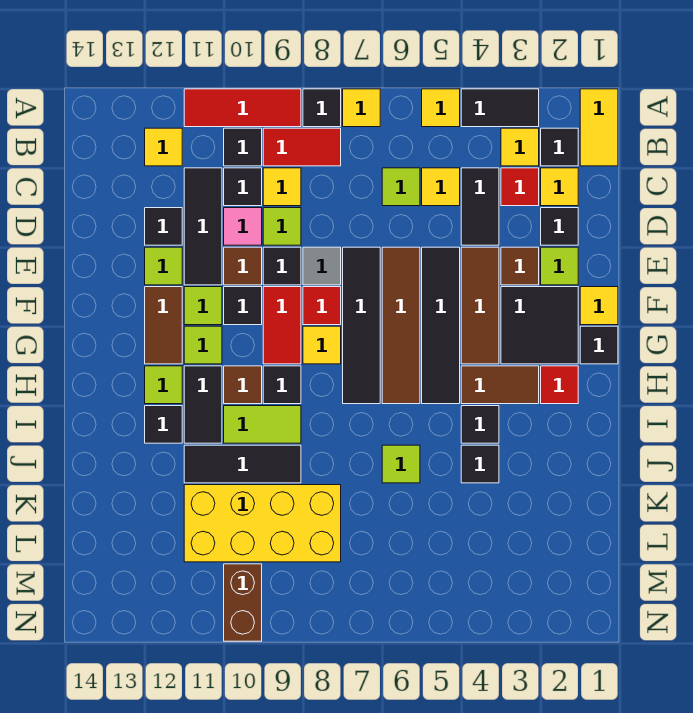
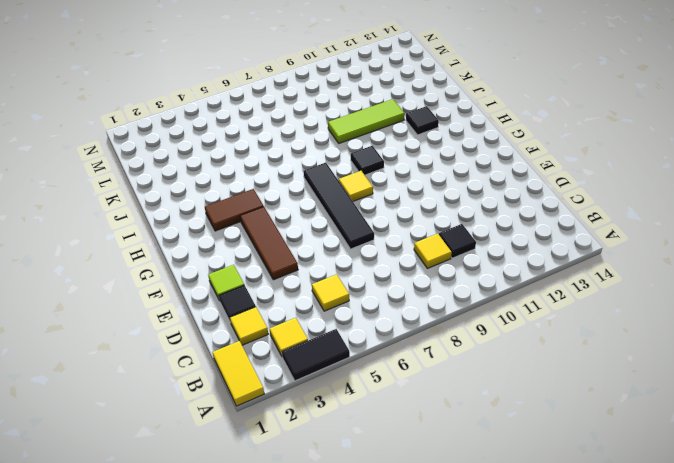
lime 1x3 tile [328,99,405,143] -> black 1x3 tile [184,445,301,483]
none -> yellow 1x1 tile [422,89,460,127]
none -> yellow 1x1 tile [343,89,380,127]
none -> black 1x1 tile [303,89,341,127]
none -> red 1x3 tile [184,89,301,127]

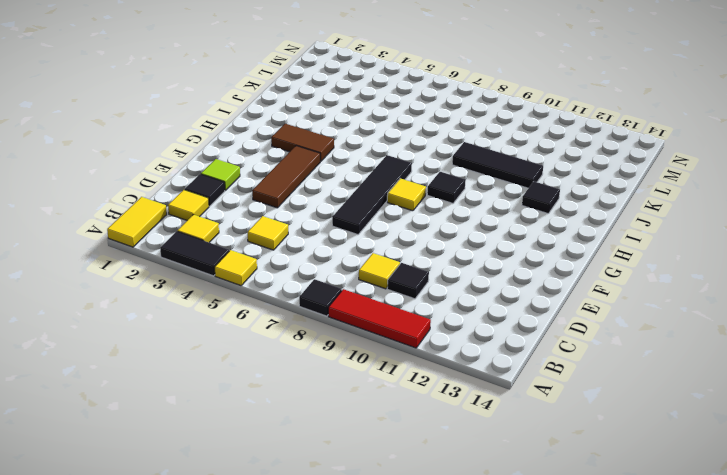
none -> yellow 1x1 tile [343,89,380,127]
none -> black 1x1 tile [541,128,578,166]
none -> red 1x2 tile [263,128,341,166]
none -> black 1x1 tile [224,128,262,166]

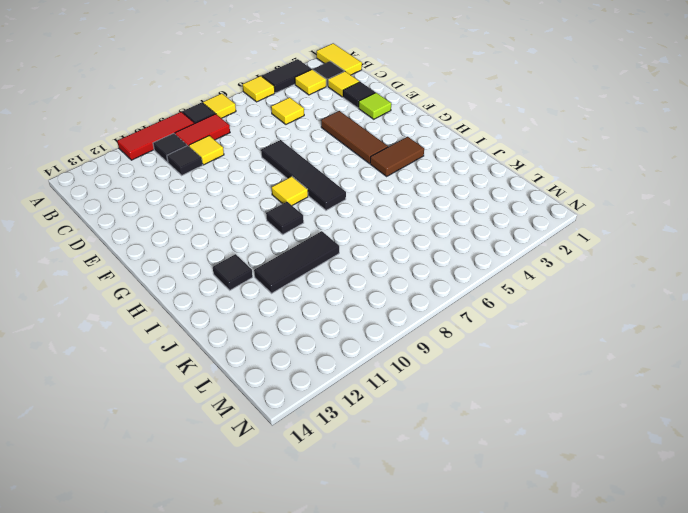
none -> yellow 1x1 tile [145,128,182,166]
none -> red 1x1 tile [501,168,539,206]
none -> black 1x2 tile [461,168,499,245]
none -> lime 1x1 tile [382,168,420,206]

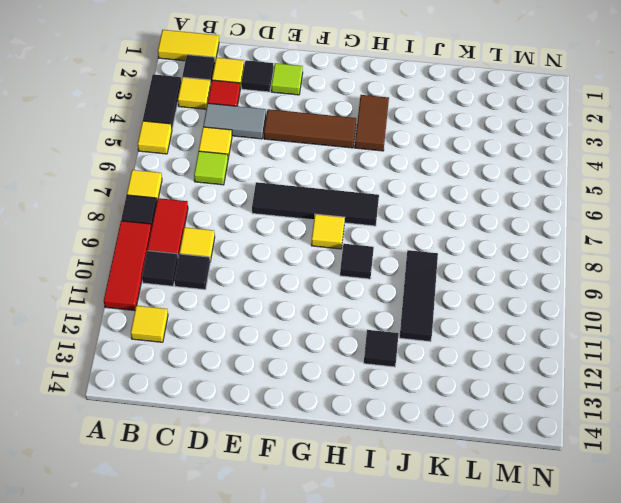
grey 1x2 tile [203,103,266,139] -> black 1x2 tile [461,168,499,245]
none -> black 1x3 tile [184,168,222,285]
none -> lime 1x1 tile [263,208,301,245]
none -> pink 1x1 tile [224,208,262,245]
none -> black 1x1 tile [145,208,182,245]

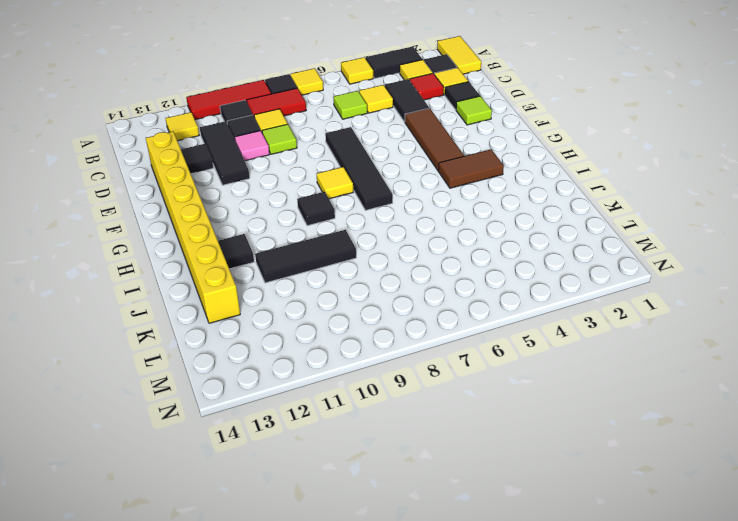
yellow 1x8 brick [146,132,240,323] -> none
none -> brown 1x1 tile [501,247,539,285]
none -> black 1x4 tile [422,247,460,404]
none -> brown 1x4 tile [382,247,420,404]
none -> grey 1x1 tile [303,247,341,285]

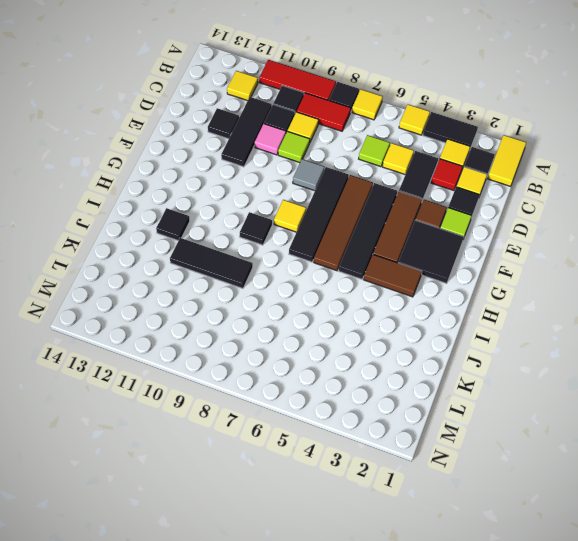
none -> black 1x1 tile [263,247,301,285]
none -> brown 1x1 tile [224,247,262,285]
none -> lime 1x1 tile [145,247,182,285]
none -> yellow 1x1 tile [580,287,618,325]

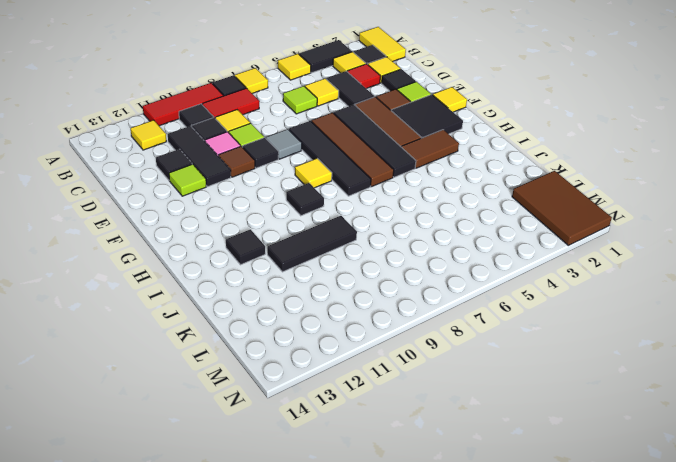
brown 2x3 tile [512,171,612,245] -> none
none -> red 1x1 tile [303,287,341,325]
none -> red 1x2 tile [263,287,301,364]
none -> black 1x1 tile [224,287,262,325]
none -> lime 1x1 tile [184,287,222,325]

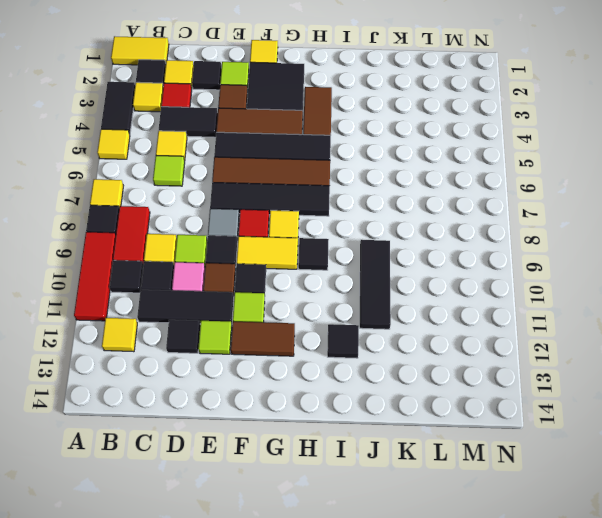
yellow 1x2 tile [237,236,298,269] -> red 1x2 tile [263,287,301,364]
none -> black 1x1 tile [580,326,618,364]
none -> lime 1x1 tile [184,326,222,364]
none -> red 1x1 tile [541,366,578,404]
none -> brown 1x1 tile [224,366,262,404]

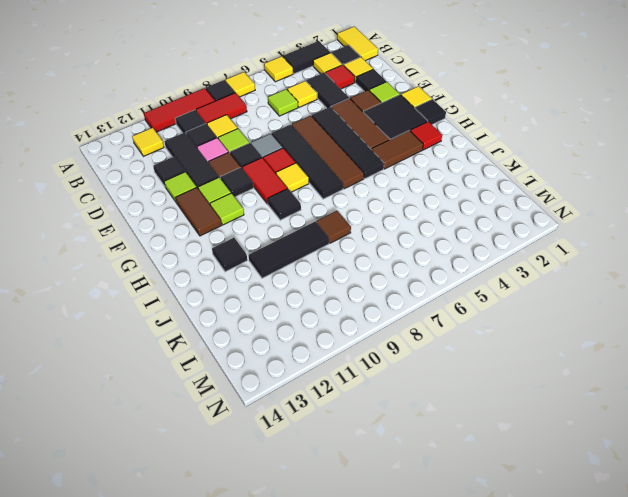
brown 1x1 tile [316,211,351,243] -> brown 1x1 tile moved to [224,366,262,404]
none -> black 1x2 tile [184,366,222,443]
none -> lime 1x1 tile [145,366,182,404]
none -> black 1x1 tile [461,406,499,443]
none -> lime 1x2 tile [224,406,301,443]

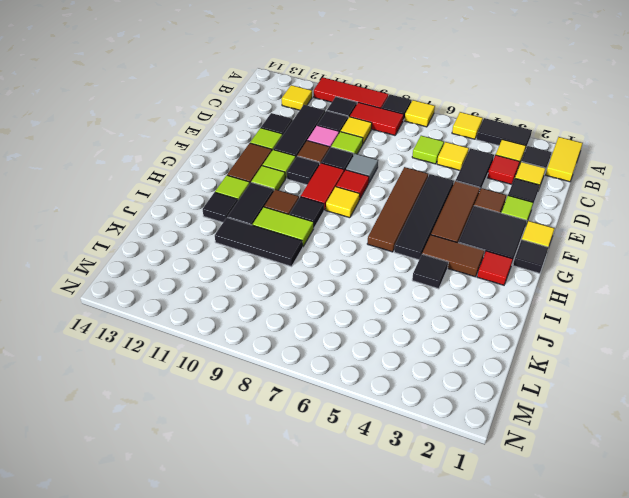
none -> black 1x4 tile [343,247,380,404]
none -> black 1x1 tile [461,445,499,483]
none -> lime 1x1 tile [382,445,420,483]
none -> yellow 2x4 brick [184,485,341,562]

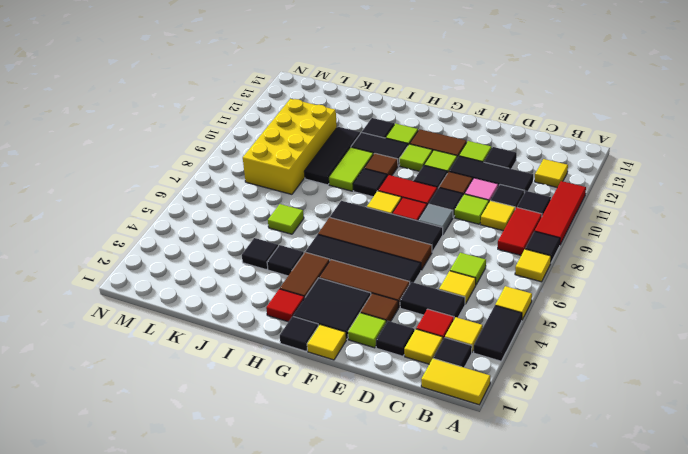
none -> brown 1x2 brick [224,564,262,641]

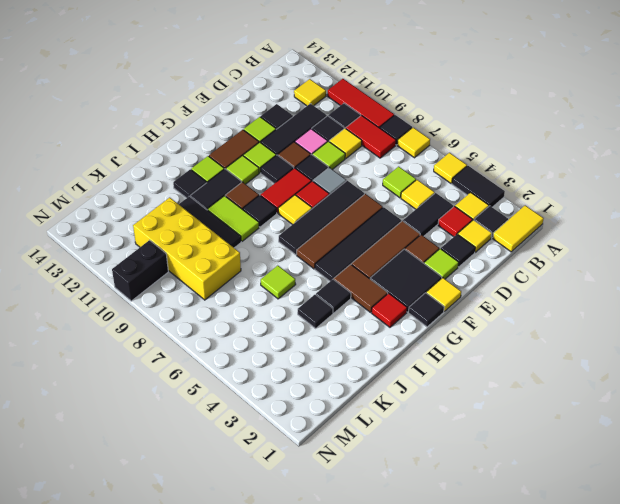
black 1x2 brick [112,240,168,301] -> brown 1x2 brick [224,564,262,641]

